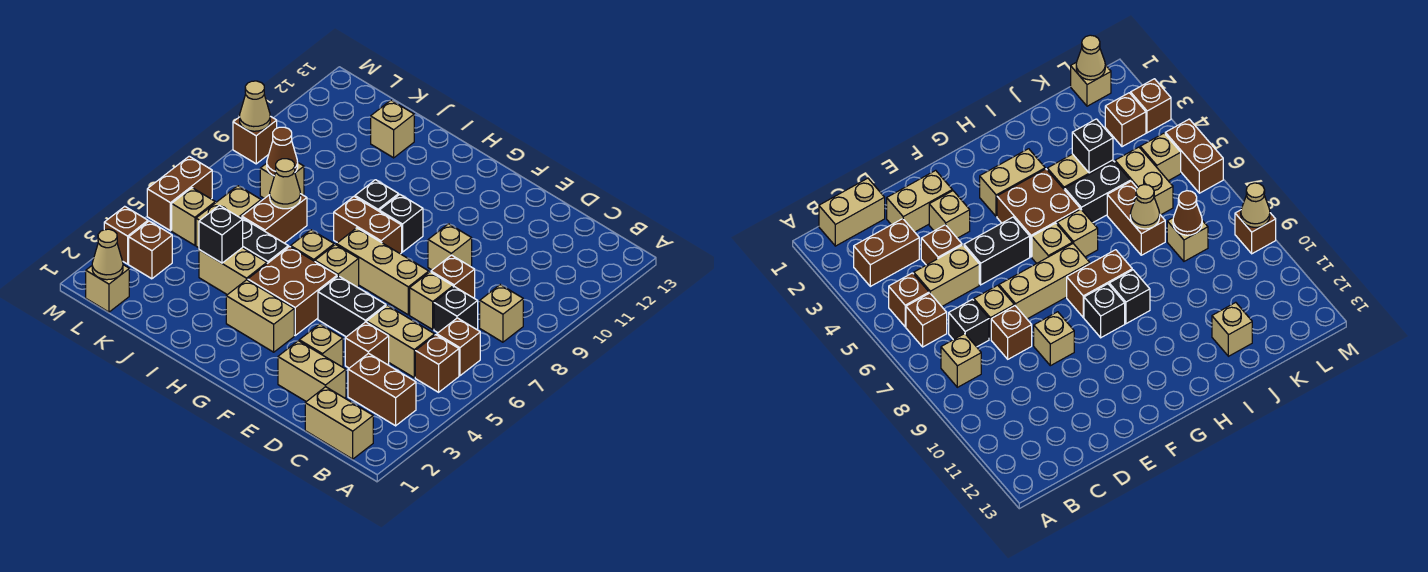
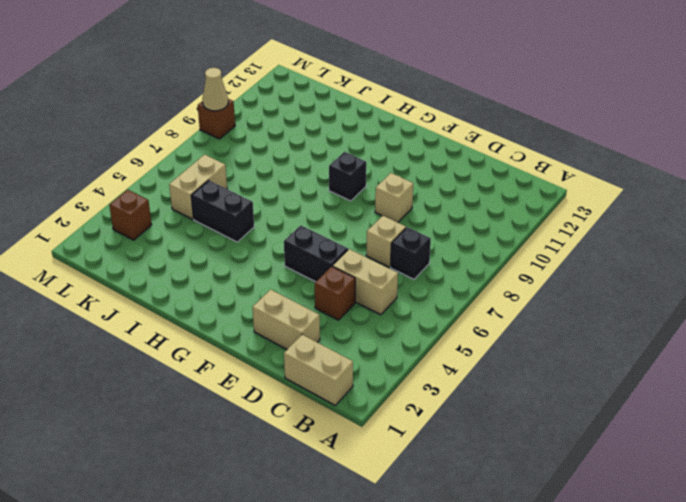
none -> brown 1x2 brick [348,353,416,426]
none -> brown 1x1 brick [415,335,459,392]
none -> brown 1x1 brick [437,318,480,376]
none -> tan 1x1 brick [480,285,523,342]

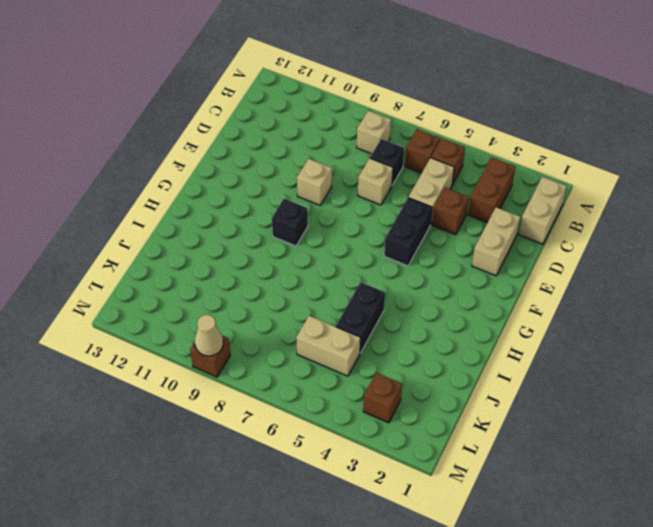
none -> brown 1x1 brick [431,255,475,298]
none -> tan 1x1 brick [299,324,343,367]
none -> tan 1x3 brick [336,228,429,315]
none -> tan 1x2 brick [226,280,294,352]

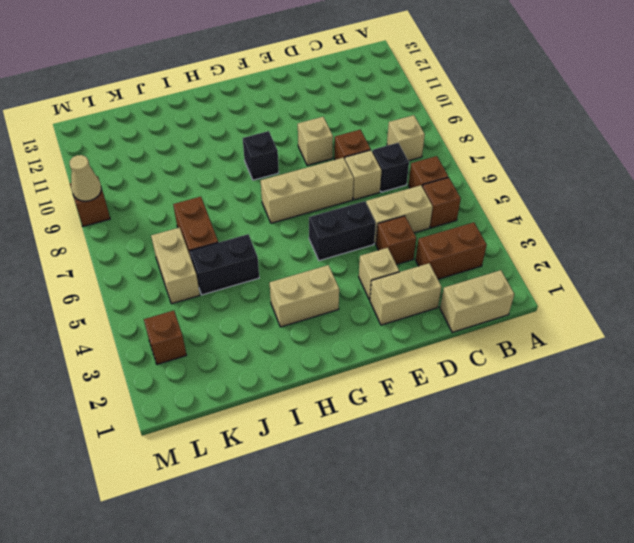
none -> brown 2x2 brick [248,247,337,335]
none -> tan 1x1 brick [315,245,359,287]
none -> brown 1x2 brick [334,197,402,254]
none -> tan 1x1 brick [291,230,334,261]

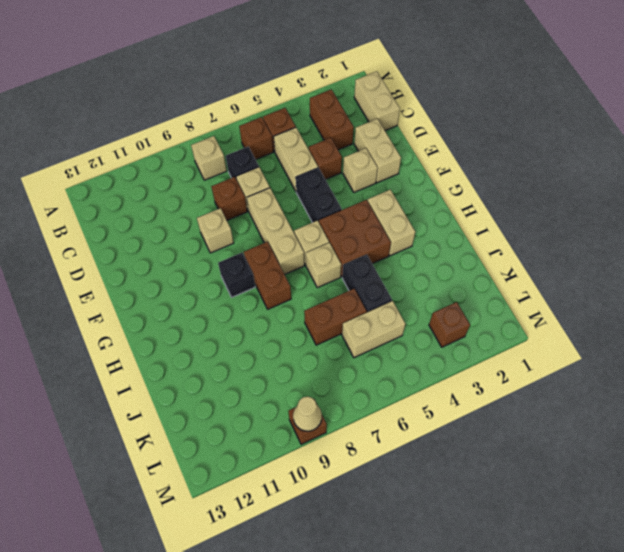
none -> black 1x1 brick [355,180,399,211]
none -> tan 1x2 brick [199,248,267,295]
none -> tan 1x1 brick [371,100,414,158]
none -> tan 1x1 brick [260,163,304,199]

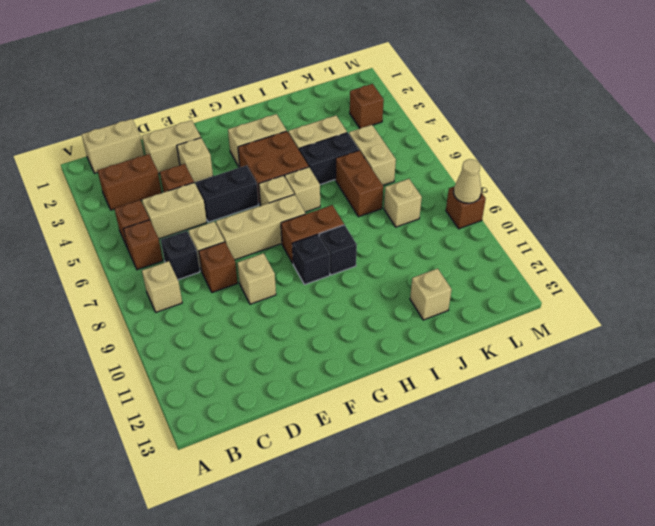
none -> tan 1x1 brick [86,265,129,312]
none -> tan 1x1 brick [172,188,215,245]
none -> brown 1x1 brick [104,206,148,264]
none -> brown 1x2 brick [147,156,212,231]

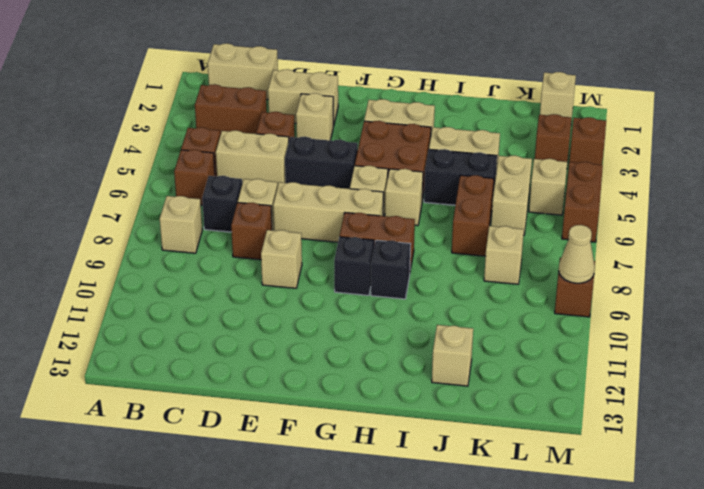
none -> black 1x1 brick [199,205,243,263]
none -> tan 1x1 cone [270,159,301,209]
none -> brown 1x1 cone [267,127,298,176]
none -> tan 1x1 cone [92,229,123,280]

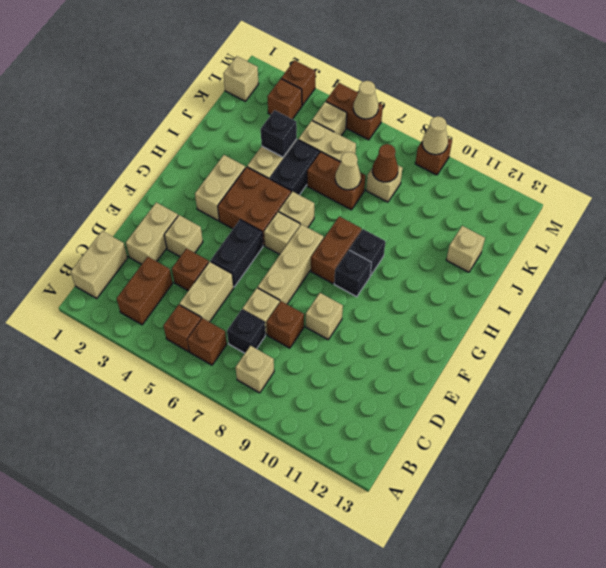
tan 1x1 cone [353,81,379,119] -> tan 1x1 cone moved to [92,229,123,280]

